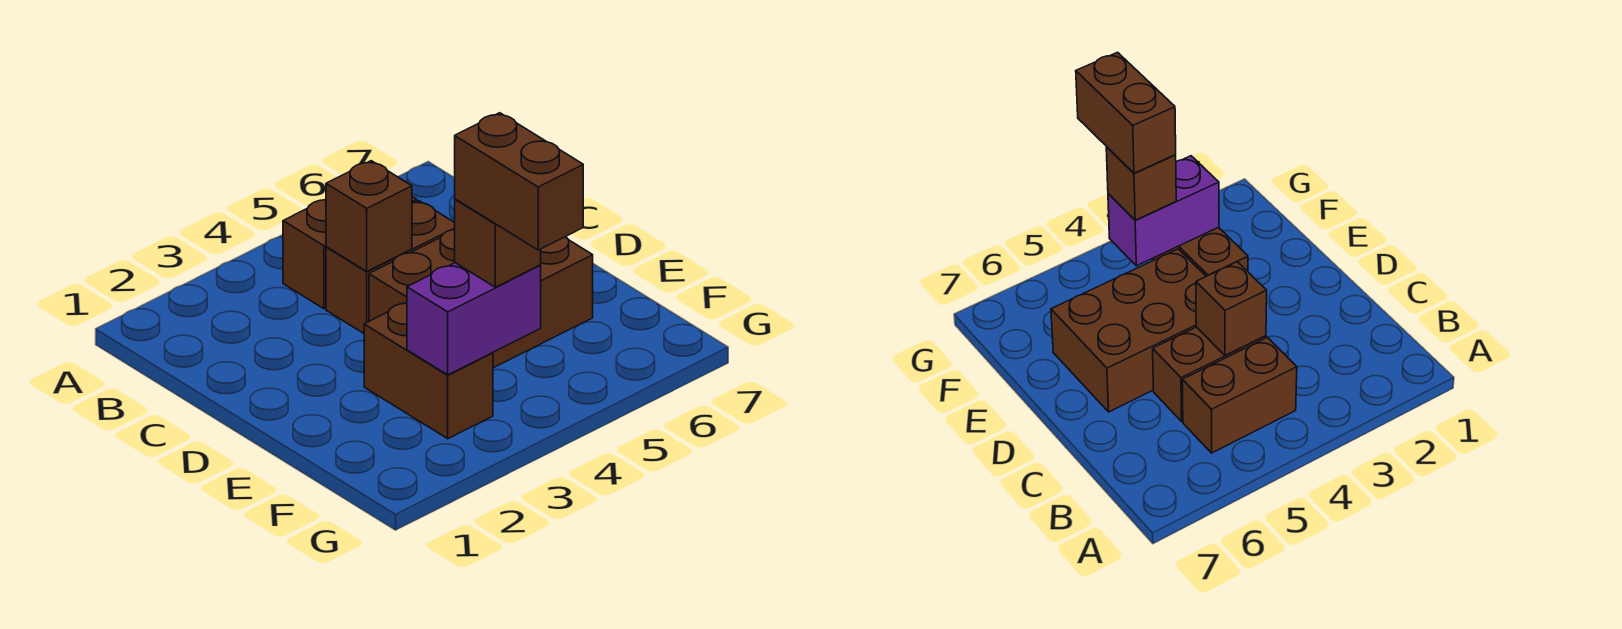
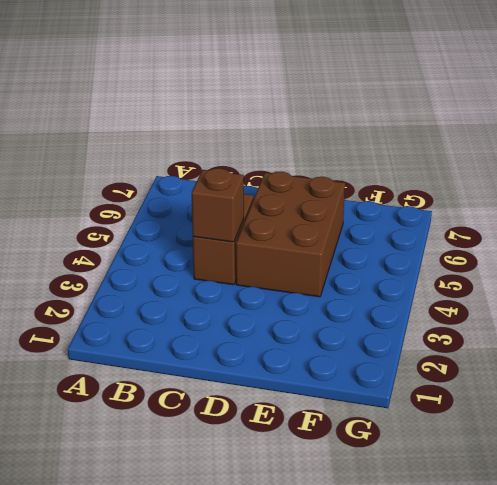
none -> brown 1x2 brick [283,197,417,309]
none -> brown 1x2 brick [364,303,493,439]

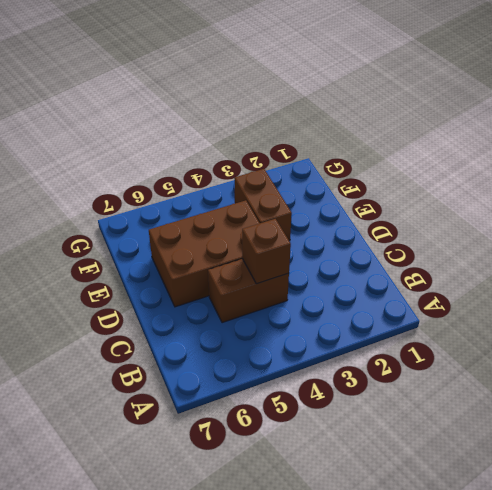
none -> brown 1x2 brick [283,197,417,309]
none -> purple 1x2 brick [407,263,541,375]

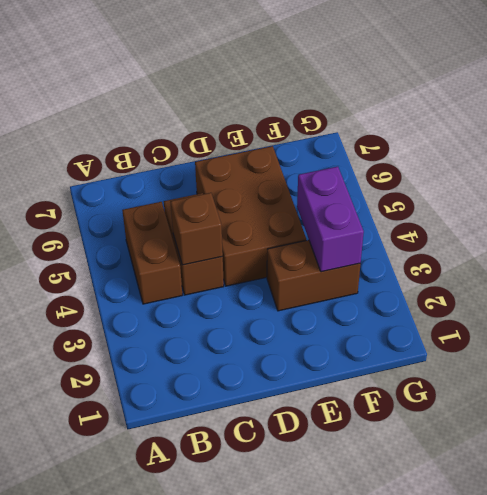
none -> brown 1x1 brick [455,199,541,287]
none -> brown 1x2 brick [455,113,583,250]

